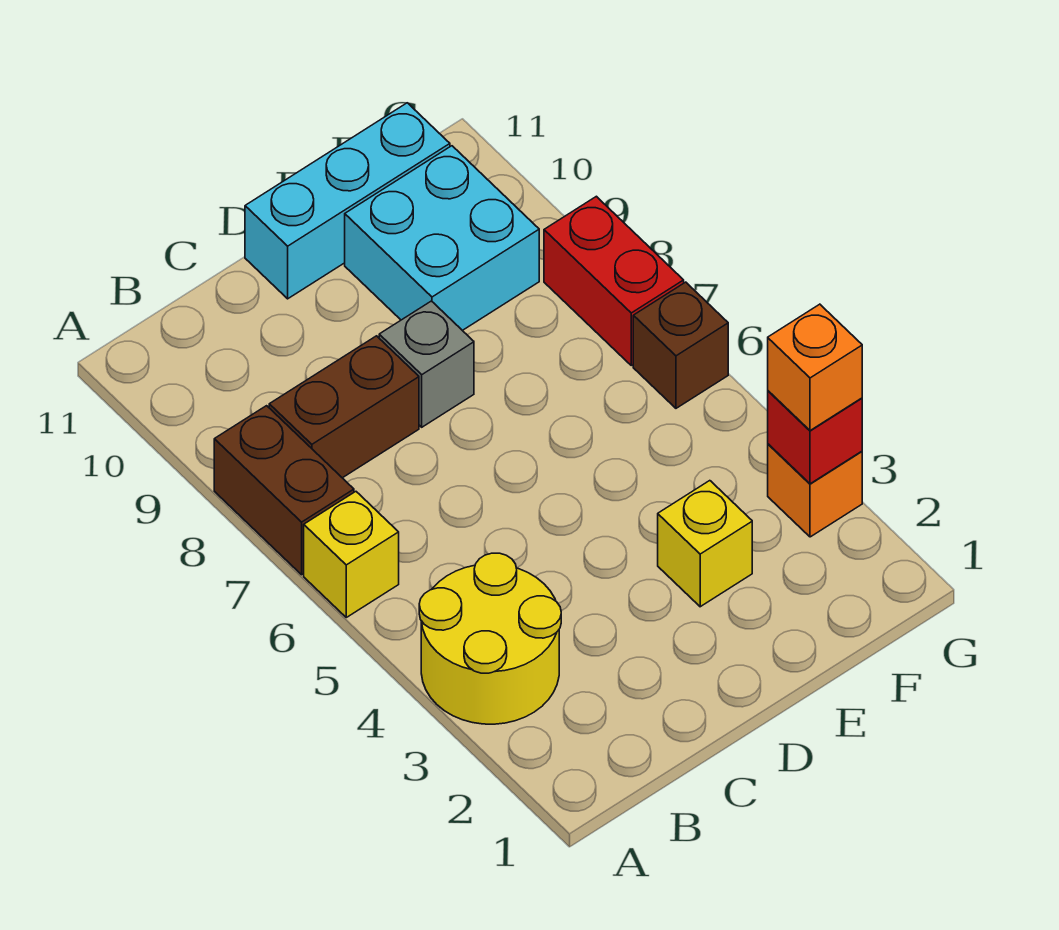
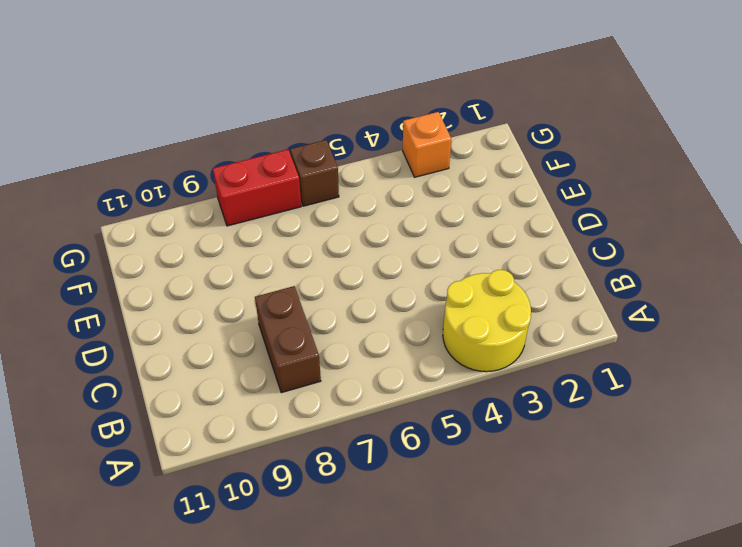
none -> yellow 1x1 brick [304,492,399,617]
none -> brown 1x2 brick [214,406,354,575]
none -> grey 1x1 brick [379,301,474,427]

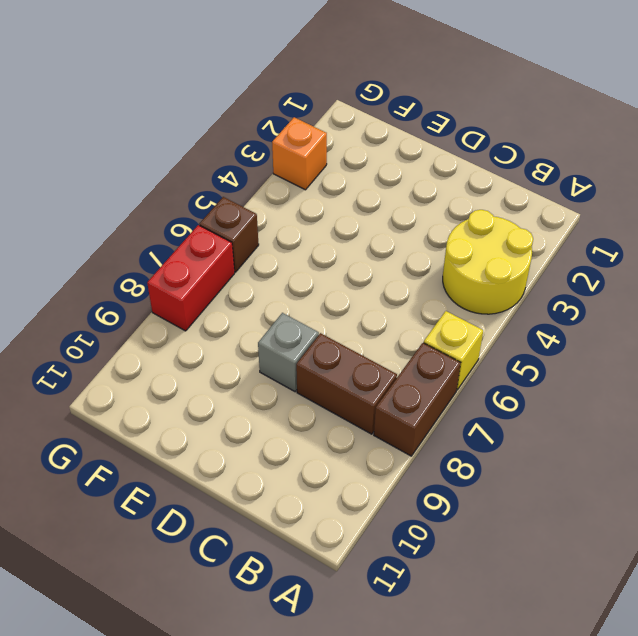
none -> cyan 1x3 brick [245,103,450,299]
none -> yellow 1x1 brick [658,481,752,607]
none -> cyan 2x2 brick [345,146,539,331]

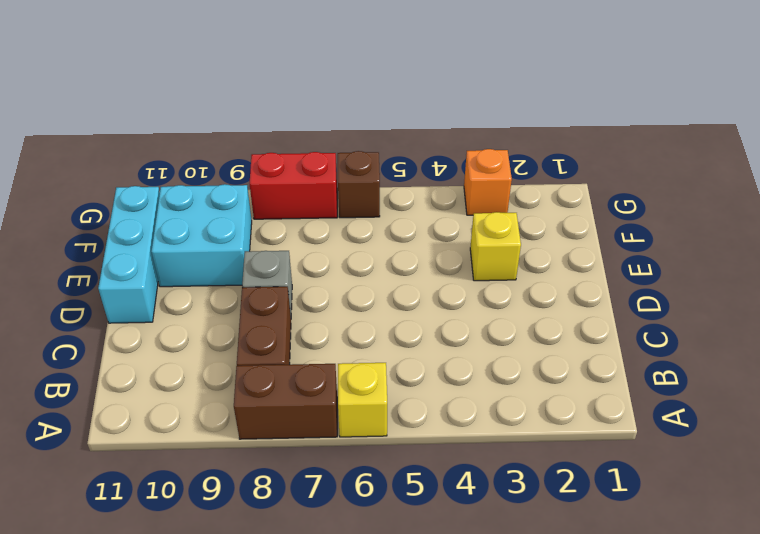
none -> yellow 2x2 round brick [419,553,561,724]
none -> red 1x1 brick [768,391,862,484]
none -> orange 1x1 brick [768,304,862,431]

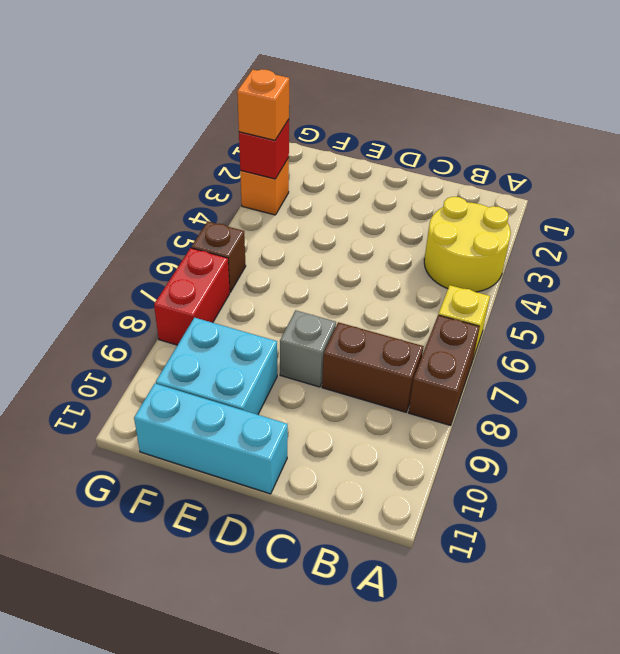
none -> yellow 1x1 brick [658,481,752,607]

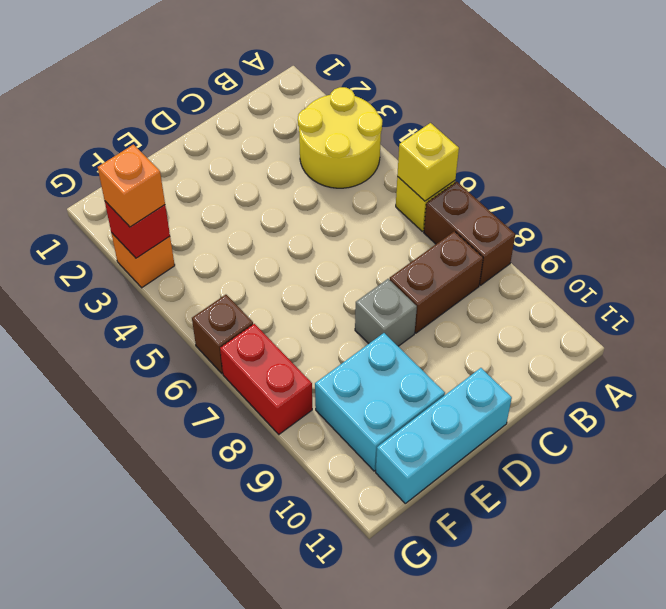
yellow 1x1 brick [397,123,459,201] -> yellow 1x1 brick moved to [658,481,752,607]

